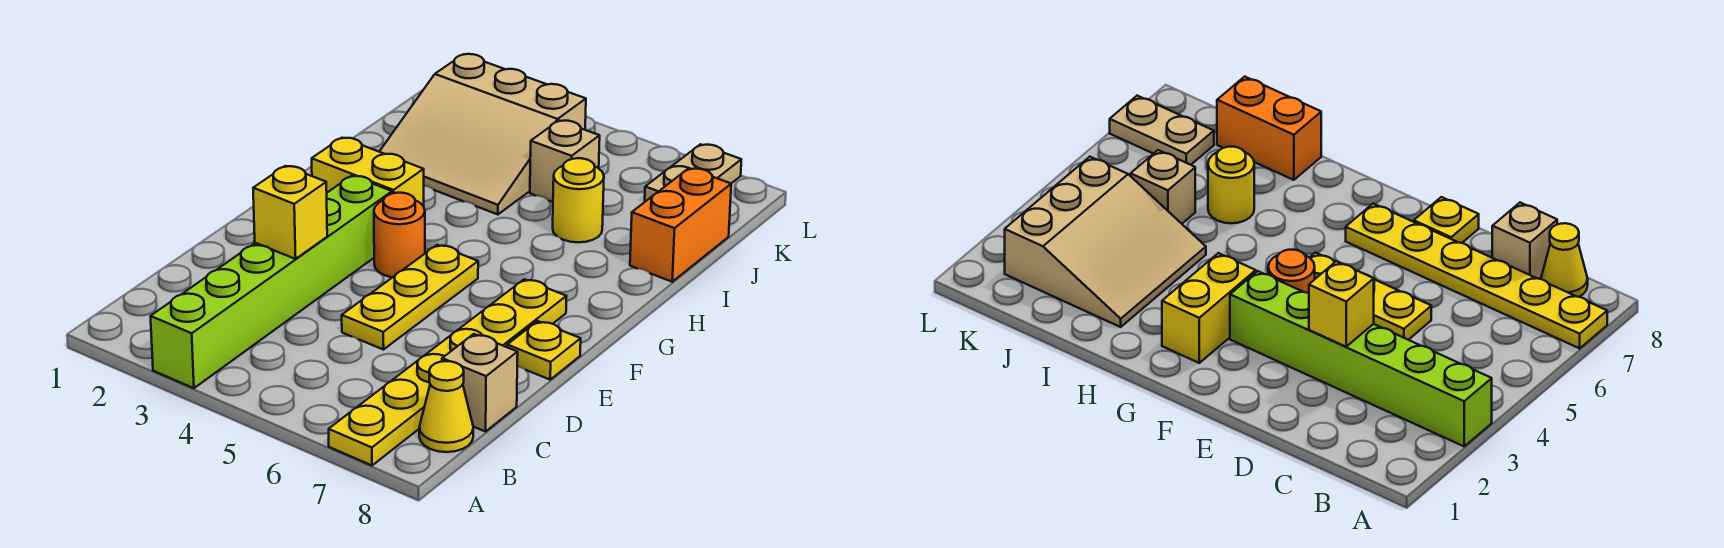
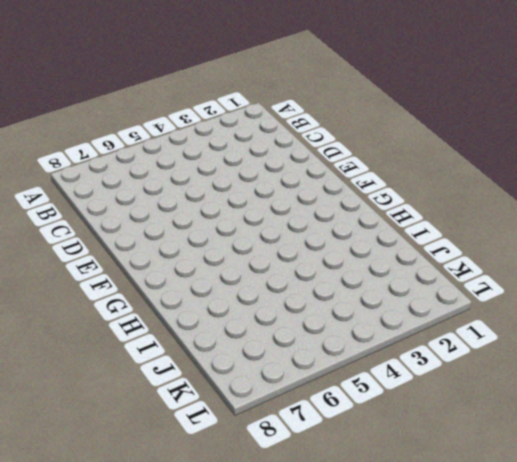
none -> lime 1x6 brick [150,176,392,388]
none -> yellow 1x6 plate [329,279,566,465]
none -> yellow 1x1 cone [419,361,473,452]

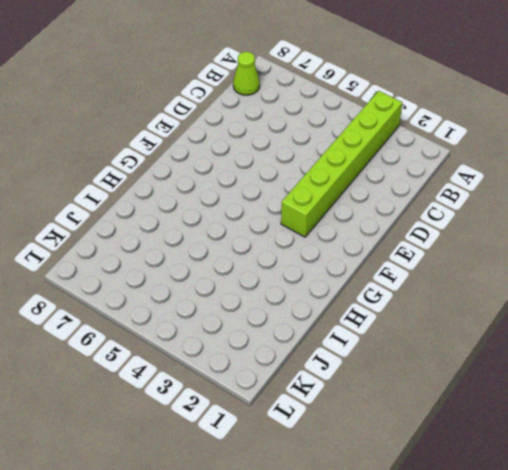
lime 1x1 cone [233,52,260,95] -> yellow 1x1 cone [419,361,473,452]
none -> yellow 1x6 plate [329,279,566,465]
none -> tan 1x1 brick [442,334,518,432]
none -> yellow 1x3 plate [342,245,478,350]

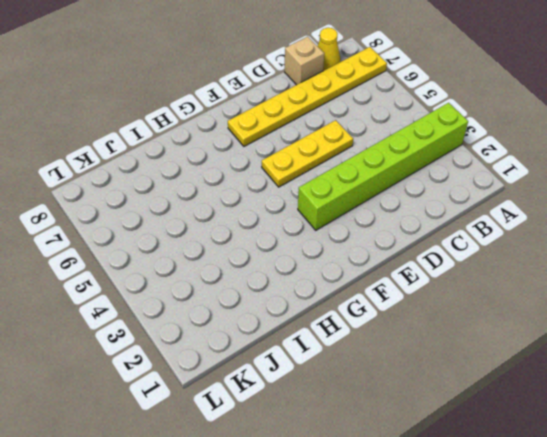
none -> yellow 1x1 plate [507,321,581,380]
none -> orange 1x1 round brick [374,193,425,277]
none -> yellow 1x2 brick [312,138,424,206]

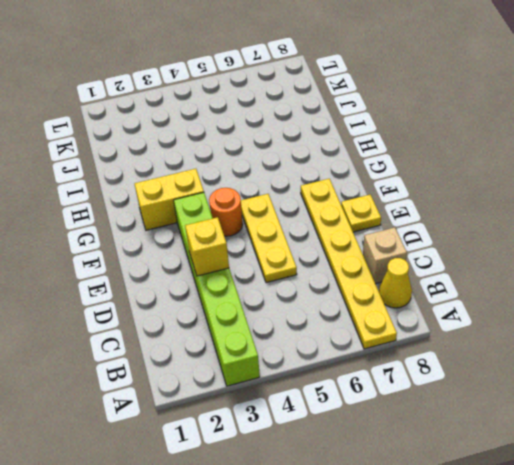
none -> tan 3x3 slope [379,54,586,215]
none -> yellow 1x1 round brick [553,158,604,242]
none -> orange 1x2 brick [630,168,731,282]

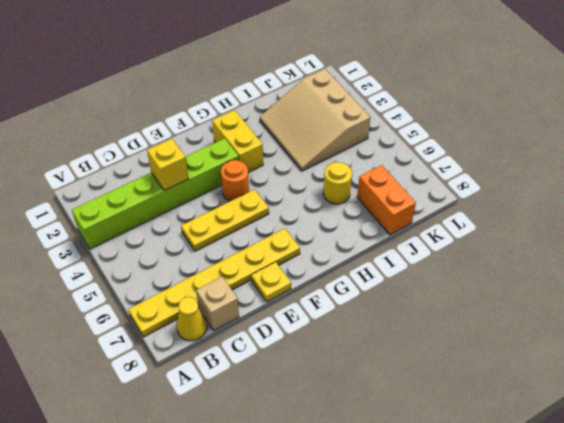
orange 1x2 brick [357,165,416,235] -> orange 1x2 brick turned to [630,168,731,282]
none -> tan 1x1 brick [530,121,600,202]
none -> tan 1x2 plate [645,144,742,202]

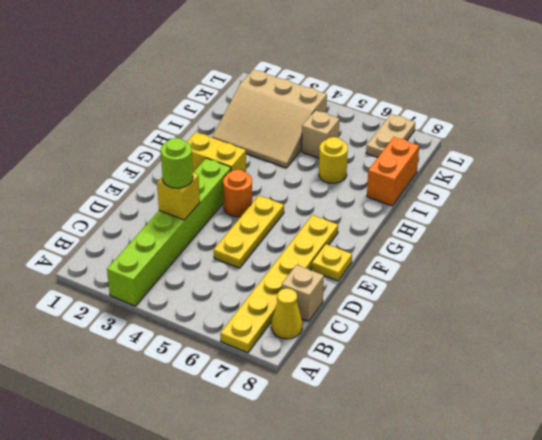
lime 1x1 round brick [161,138,193,188] -> none

